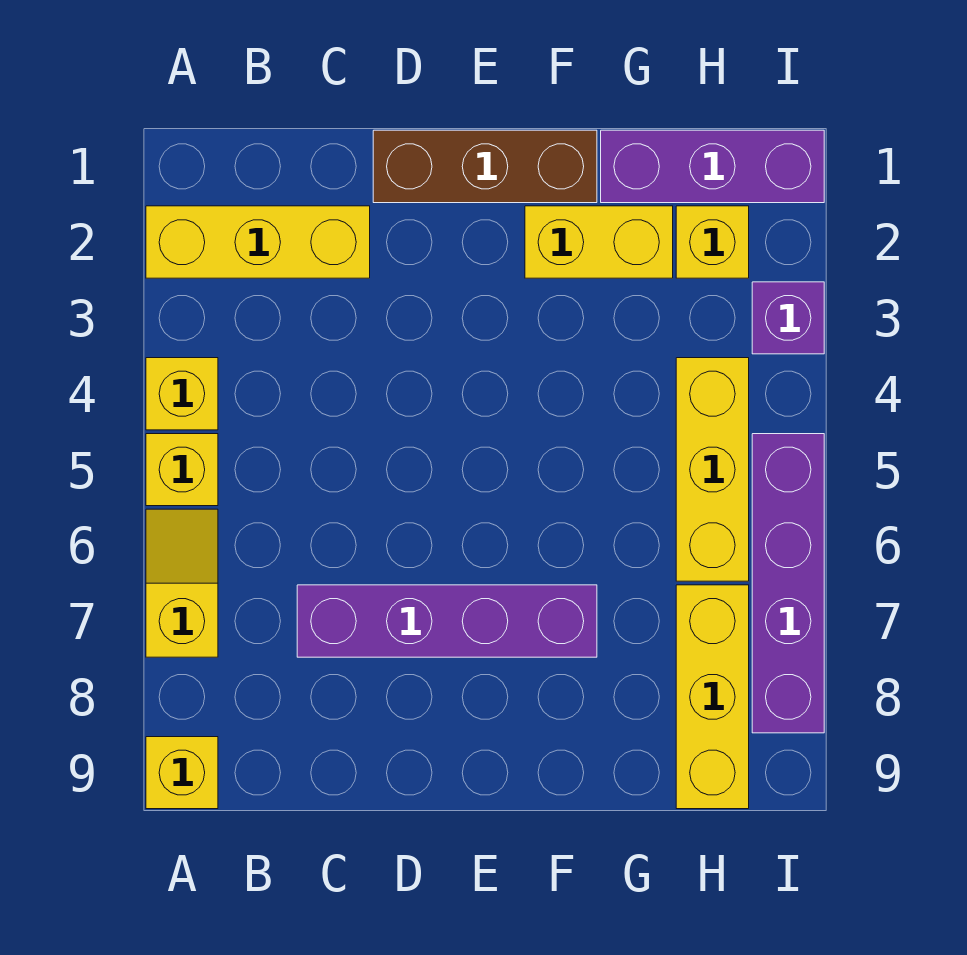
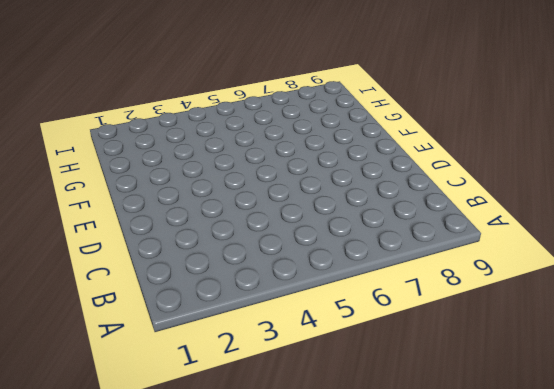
none -> yellow 1x3 brick [146,206,370,278]
none -> yellow 1x1 brick [146,358,218,430]
none -> yellow 1x1 brick [146,434,218,506]

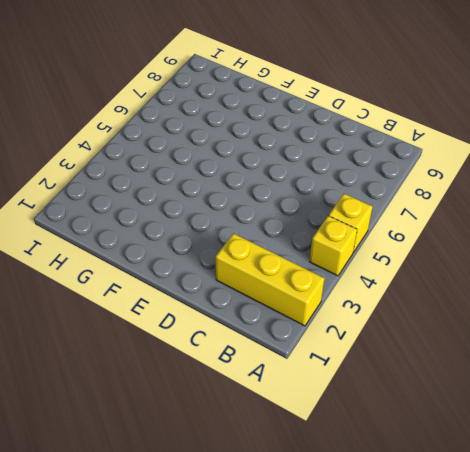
none -> yellow 1x2 slope [146,509,218,657]
none -> yellow 1x1 brick [146,737,218,809]
none -> purple 1x4 brick [297,585,597,657]

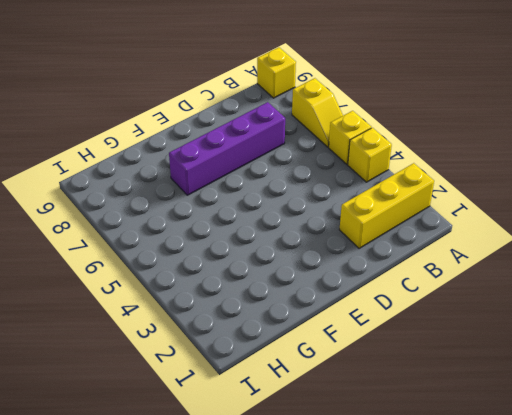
none -> brown 1x3 brick [373,130,597,203]
none -> yellow 1x2 brick [525,206,673,278]
none -> purple 1x3 brick [601,130,824,203]

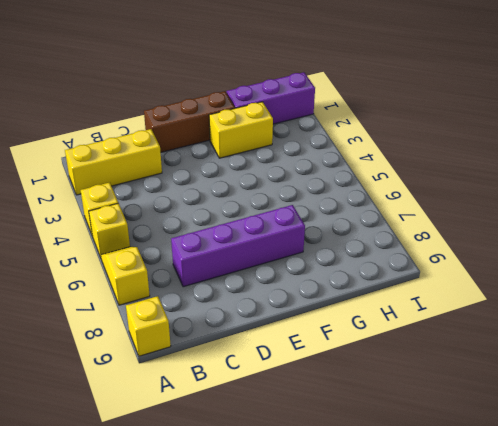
none -> yellow 1x1 brick [676,206,749,278]
none -> yellow 1x3 brick [676,358,749,581]
none -> yellow 1x3 brick [676,585,749,809]

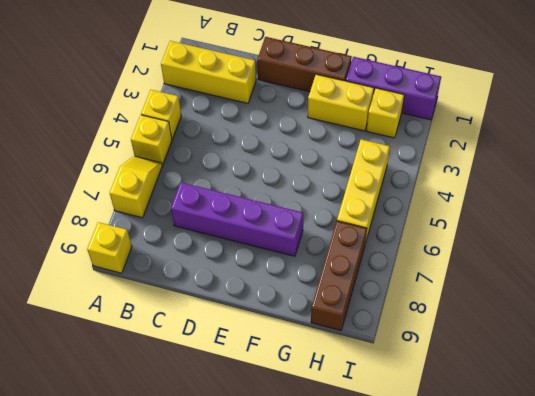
brown 1x3 brick [311,221,367,330] -> yellow 1x3 brick [676,585,749,809]
none -> purple 1x1 brick [752,282,824,354]
none -> purple 1x4 brick [752,434,824,733]

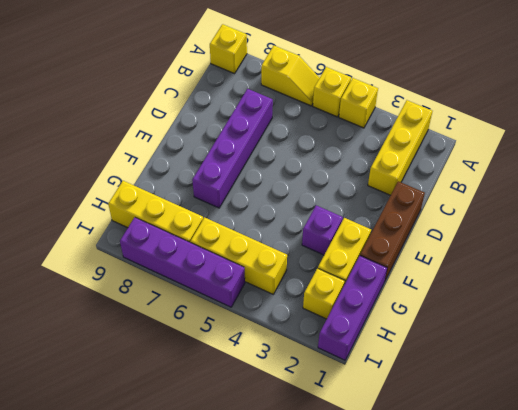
purple 1x1 brick [302,205,343,255] -> purple 1x1 brick moved to [752,282,824,354]

